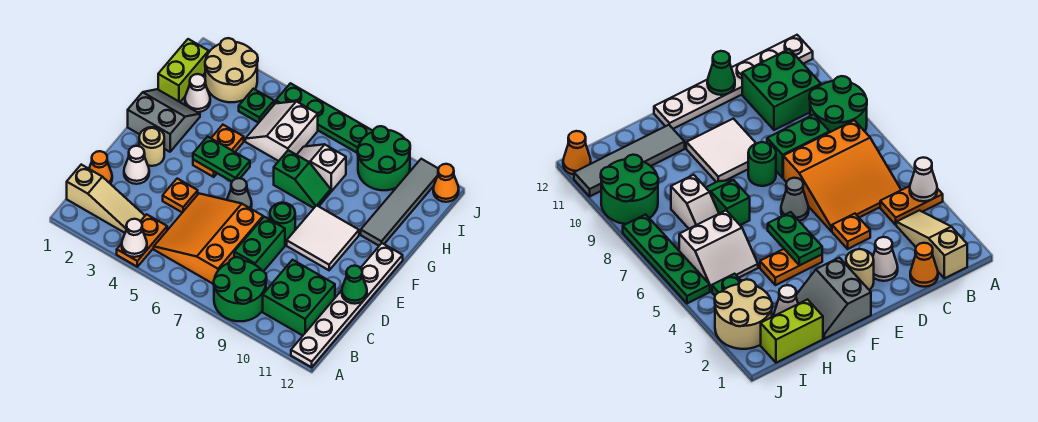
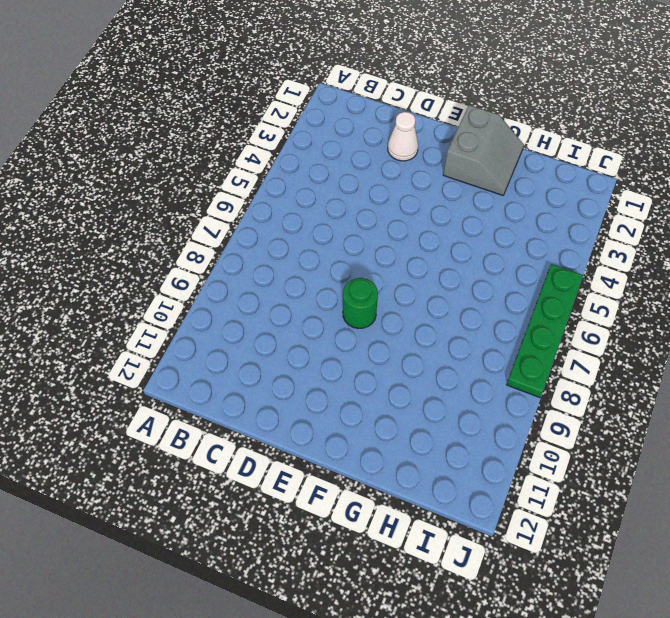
none -> orange 1x2 plate [117,214,167,267]
none -> green 2x2 round brick [214,257,267,321]
none -> white 1x6 plate [291,243,403,367]
none -> tan 1x3 slope [67,165,145,233]

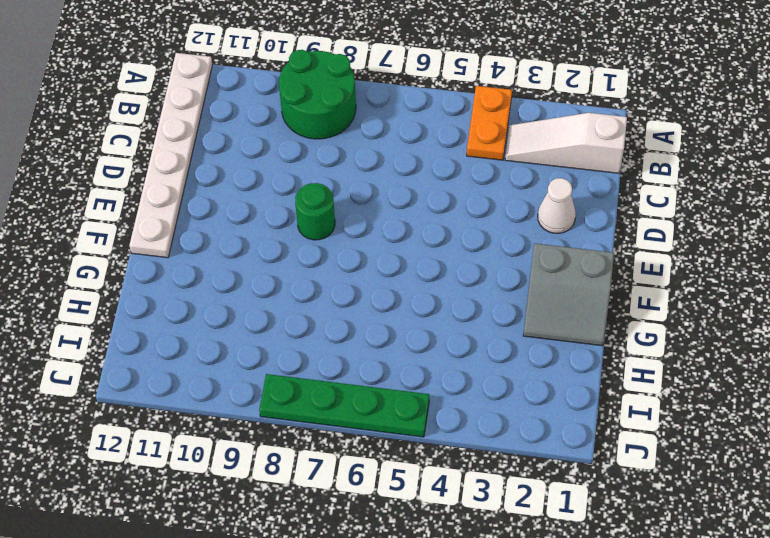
white 1x3 slope [505,113,627,173] -> tan 1x3 slope [67,165,145,233]
none -> orange 3x3 slope [154,194,263,284]
none -> green 2x2 brick [263,260,335,336]
none -> orange 1x1 cone [89,151,112,184]
none -> green 1x2 brick [234,217,285,271]

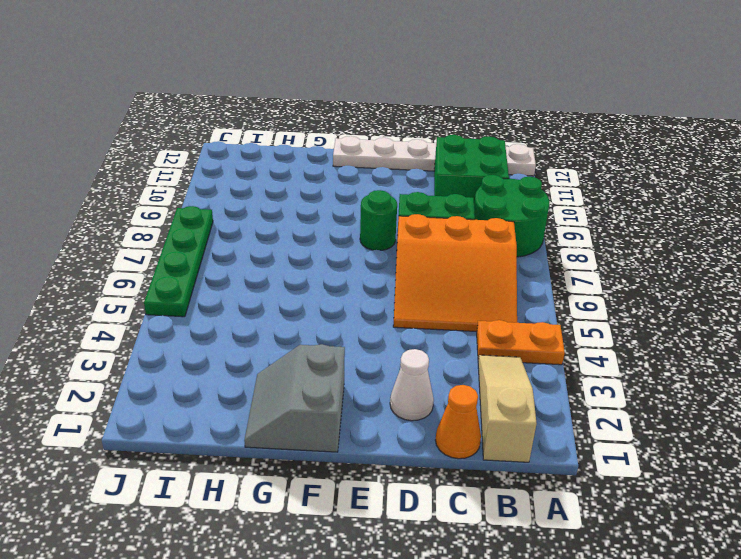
none -> orange 1x1 plate [163,179,198,213]
none -> tan 1x1 round brick [139,127,164,166]
none -> grey 1x1 cone [227,178,252,209]
none -> white 2x2 tile [287,205,359,270]

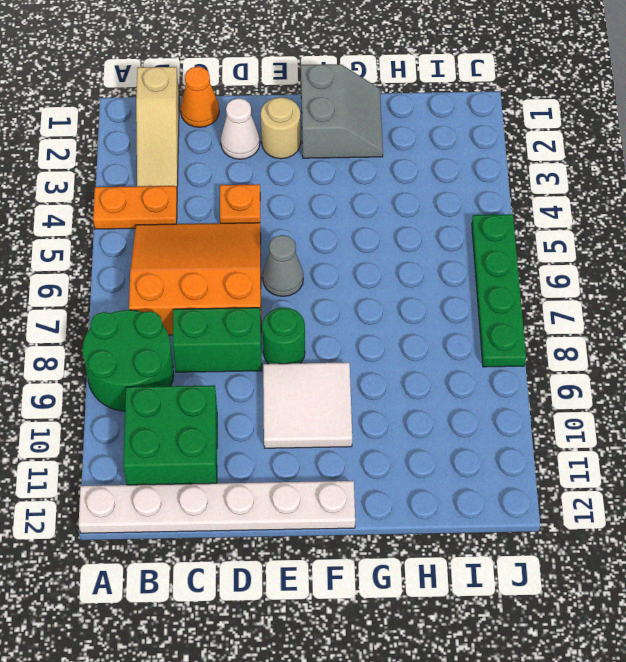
none -> orange 1x2 plate [193,125,244,177]
none -> green 1x2 slope [274,150,331,208]
none -> grey 1x4 tile [361,159,438,246]
none -> lime 1x2 brick [158,39,209,102]

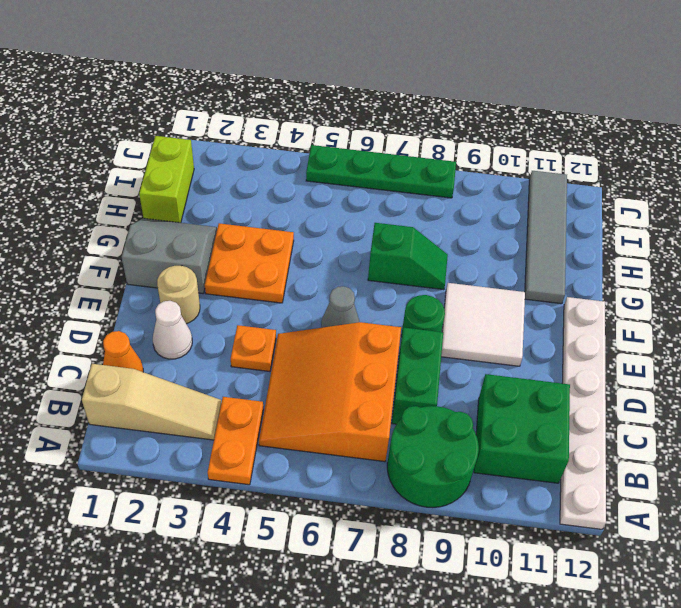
orange 2x2 plate [205,223,294,303] -> orange 1x2 plate [193,125,244,177]
none -> white 1x1 cone [185,74,210,112]
none -> white 2x2 slope [245,101,318,161]
none -> white 1x2 slope [297,144,346,191]
none -> tan 2x2 round brick [205,38,258,102]

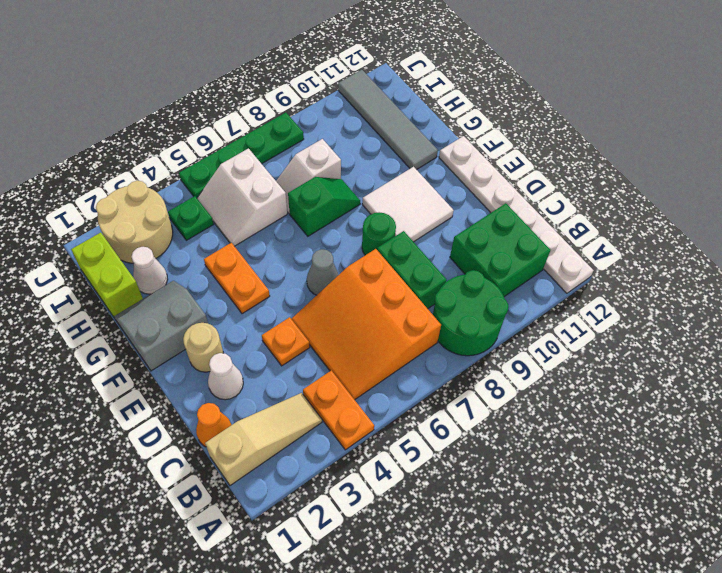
none -> green 2x2 round brick [357,126,410,190]
none -> orange 1x1 cone [433,164,459,202]
none -> white 1x1 cone [122,219,147,257]
none -> green 1x1 cone [342,266,367,304]

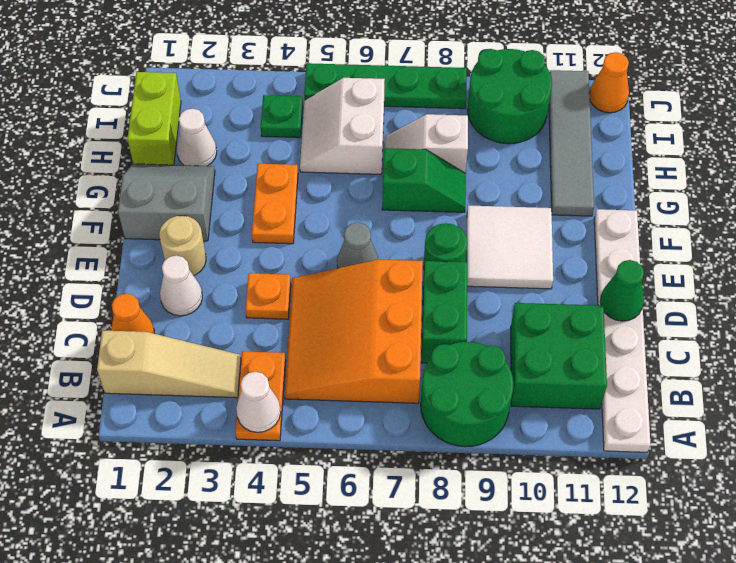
none -> tan 2x2 round brick [205,38,258,102]
none -> green 1x2 plate [193,136,250,182]

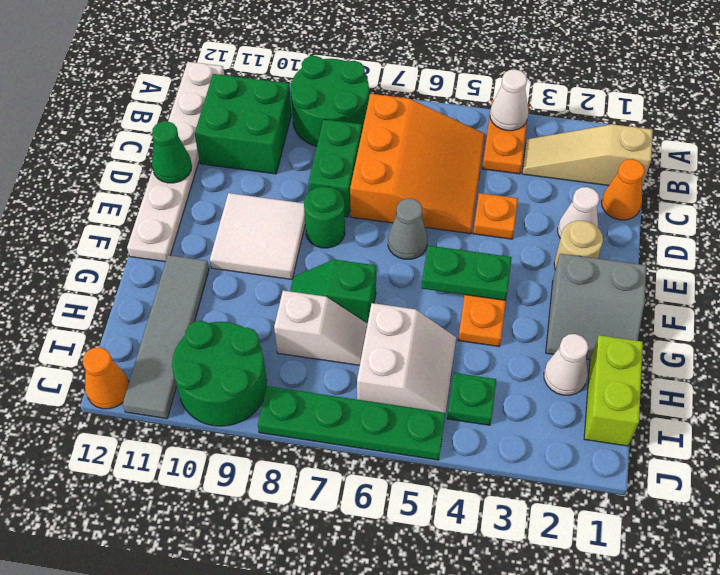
none -> tan 2x2 round brick [205,38,258,102]

